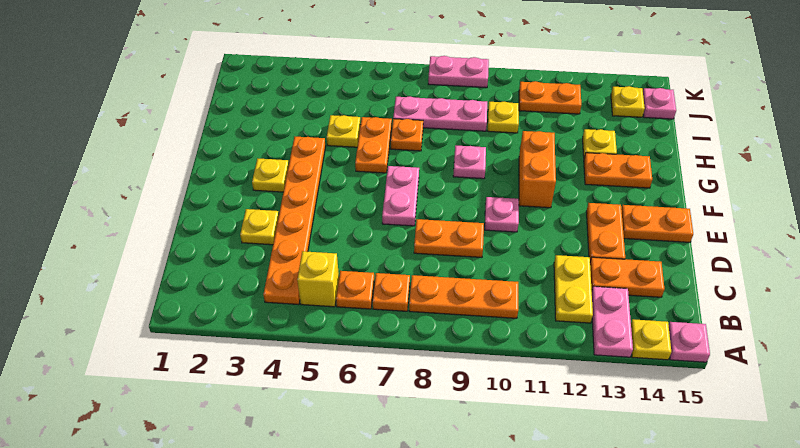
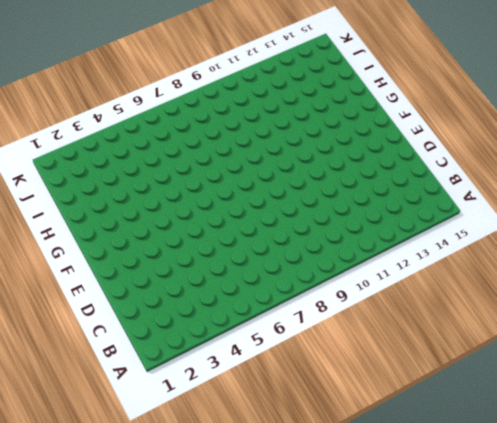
none -> pink 1x2 plate [592,286,633,357]
none -> yellow 1x1 plate [631,319,671,360]
none -> pink 1x1 plate [669,322,710,362]
none -> orange 1x6 plate [263,137,326,305]

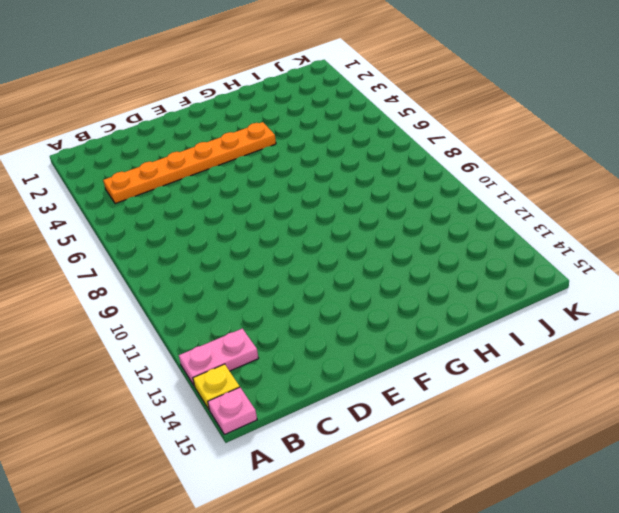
none -> yellow 1x1 brick [297,251,339,307]
none -> orange 1x1 plate [336,271,374,309]
none -> orange 1x1 plate [373,273,410,311]
none -> orange 1x3 plate [409,275,518,318]

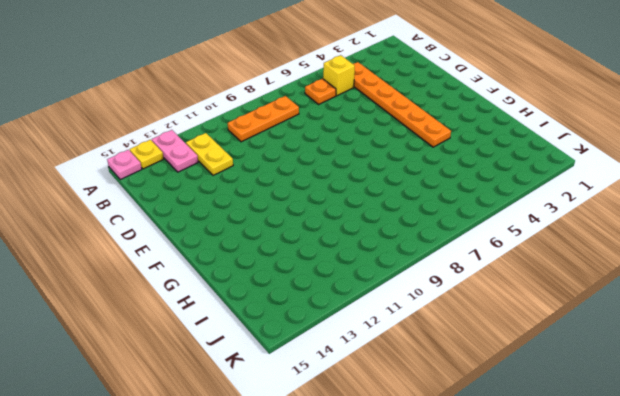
none -> orange 1x1 plate [373,273,410,311]
none -> orange 1x2 plate [590,257,664,297]
none -> yellow 1x1 plate [240,209,279,245]
none -> orange 1x2 plate [414,219,484,257]

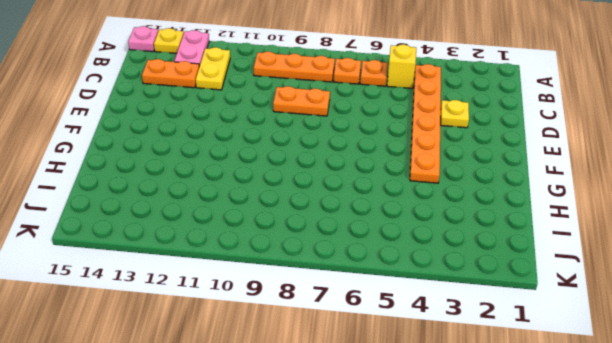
none -> orange 1x2 plate [586,203,625,261]
none -> pink 1x2 plate [382,166,419,226]
none -> pink 1x1 plate [485,197,519,232]
none -> orange 1x2 plate [621,205,693,242]

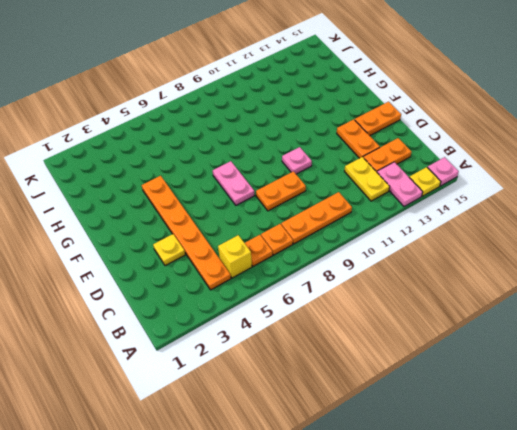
none -> yellow 1x1 plate [252,158,289,192]
none -> orange 1x2 brick [519,131,556,208]
none -> orange 1x2 plate [355,117,392,173]
none -> pink 1x1 plate [453,146,486,179]

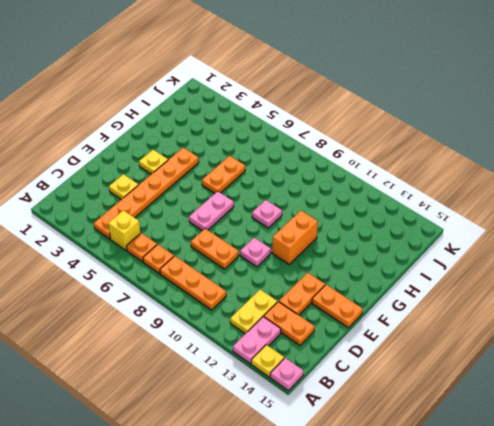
none -> orange 1x2 plate [584,153,652,188]
none -> yellow 1x1 plate [327,115,361,147]
none -> orange 1x1 plate [391,119,423,151]
none -> yellow 1x1 plate [583,129,617,158]

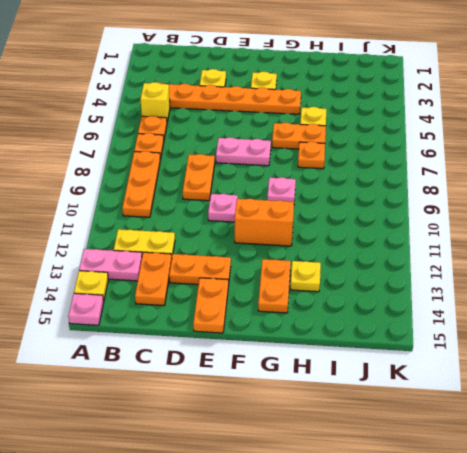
none -> pink 1x3 plate [393,96,487,131]
none -> yellow 1x1 plate [488,102,519,133]
none -> orange 1x2 plate [519,81,581,114]
none -> yellow 1x1 plate [611,86,645,117]

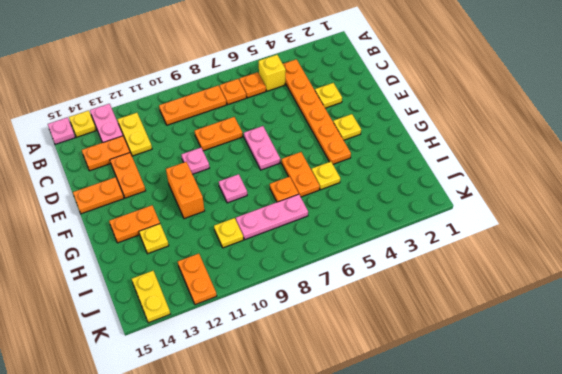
orange 1x2 plate [178,254,217,305] -> orange 1x2 plate turned to [519,81,581,114]
yellow 1x2 plate [132,271,170,323] -> yellow 1x1 plate [611,86,645,117]
none -> pink 1x1 plate [643,88,676,119]
none -> pink 1x2 plate [428,56,489,88]

